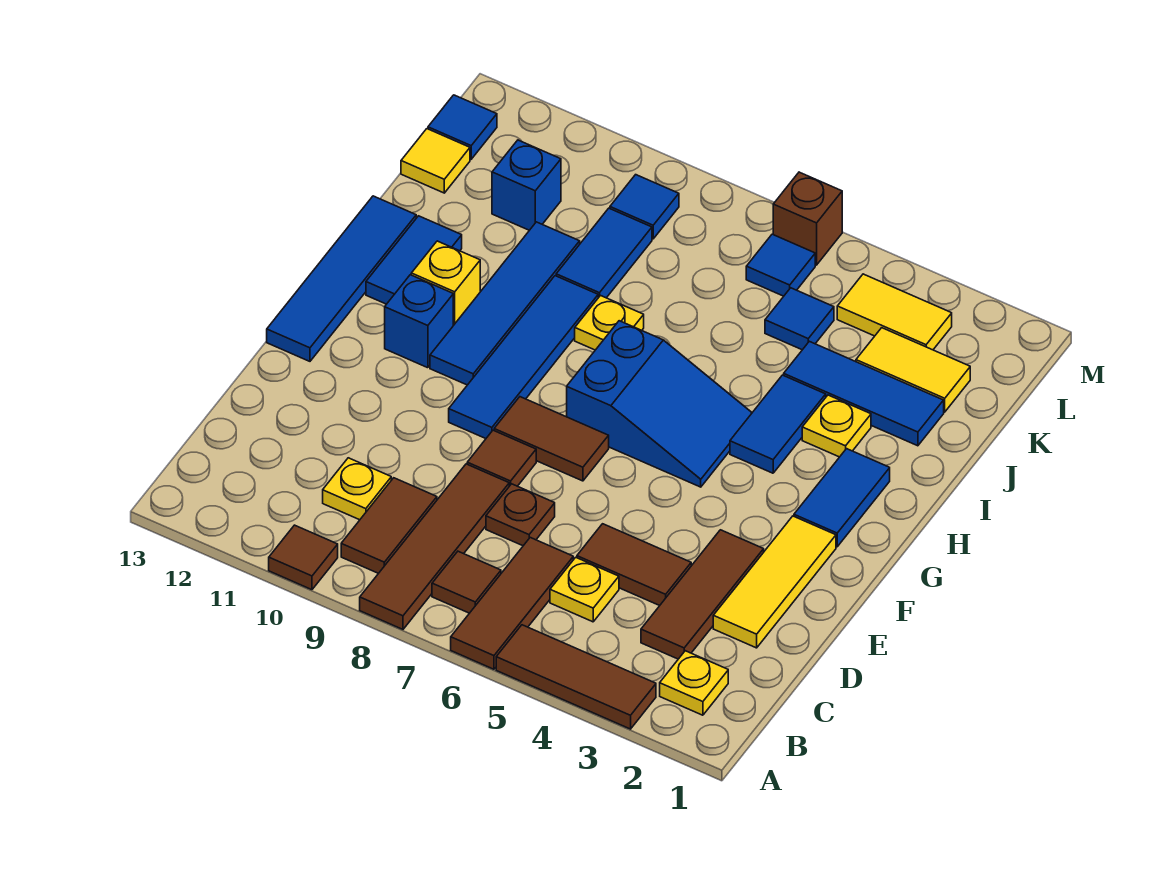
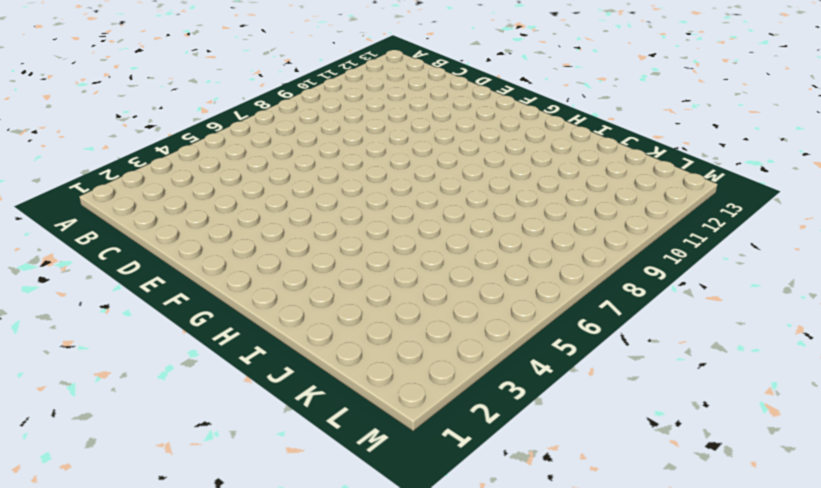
none -> brown 1x3 tile [496,625,656,729]
none -> brown 1x3 tile [451,538,573,669]
none -> brown 1x4 tile [360,464,509,629]
none -> brown 1x1 tile [269,525,338,590]

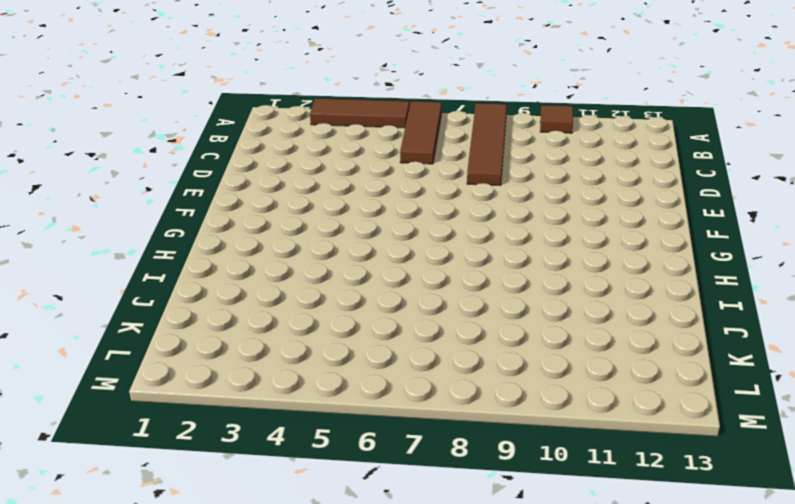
none -> yellow 1x1 plate [660,651,728,715]
none -> brown 1x1 tile [432,551,501,613]
none -> brown 1x2 tile [341,478,437,573]
none -> brown 1x3 tile [641,530,764,659]

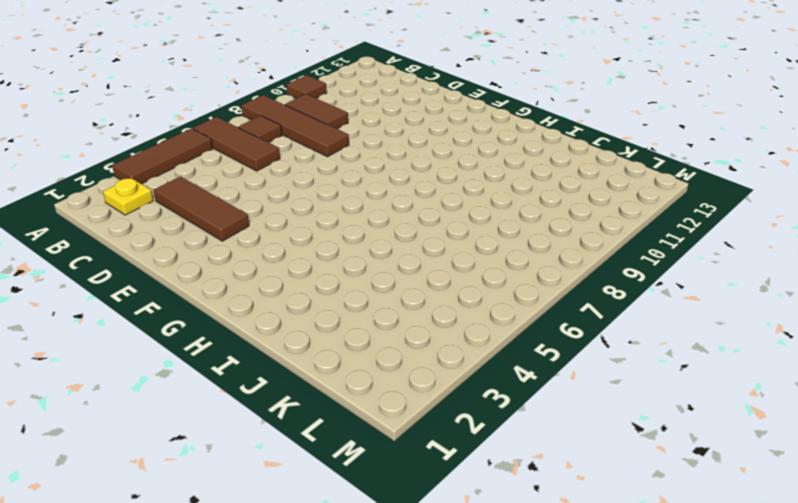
none -> yellow 1x1 plate [550,557,619,622]
none -> yellow 1x1 plate [323,458,391,520]
none -> yellow 1x3 tile [713,516,836,648]
none -> brown 1x2 tile [577,524,691,606]

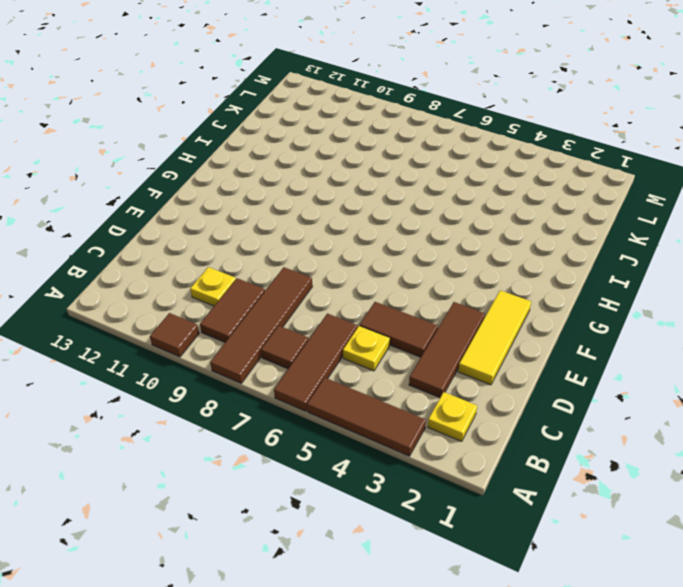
none -> brown 1x1 plate [486,484,555,546]
none -> brown 1x1 tile [467,430,536,486]
none -> brown 1x2 tile [494,397,609,481]
none -> blue 1x4 tile [449,276,598,439]

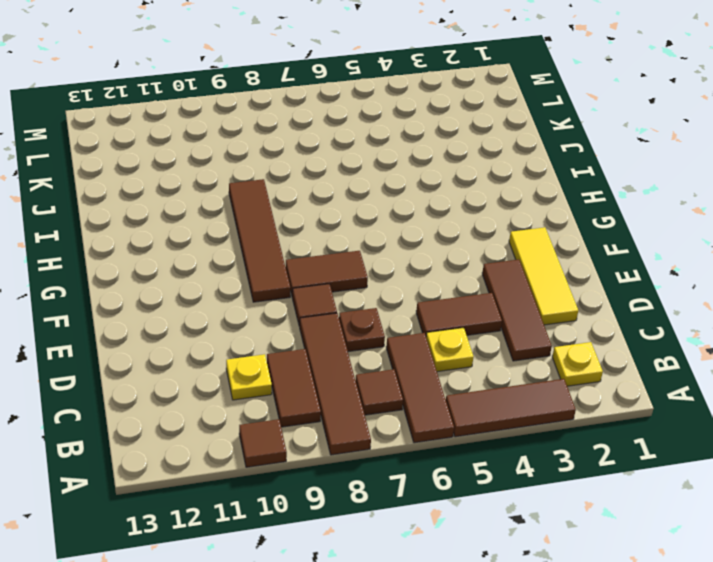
brown 1x4 tile [229,179,290,302] -> blue 1x4 tile [449,276,598,439]
none -> blue 1x4 tile [267,196,416,361]
none -> blue 1x2 tile [794,449,890,547]
none -> blue 2x3 slope [567,321,752,487]
none -> blue 1x4 tile [430,222,580,385]

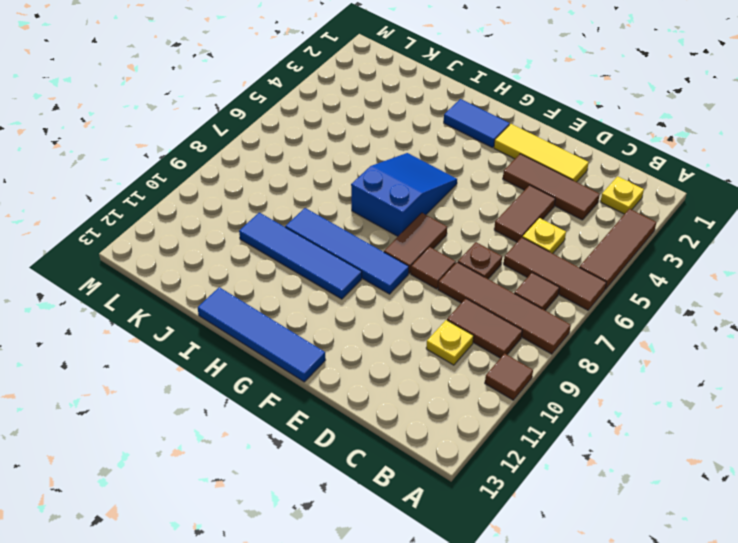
none -> blue 1x1 brick [385,275,453,368]
none -> blue 1x2 tile [730,375,826,473]
none -> yellow 1x1 brick [411,241,480,326]
none -> blue 1x2 tile [366,216,462,304]

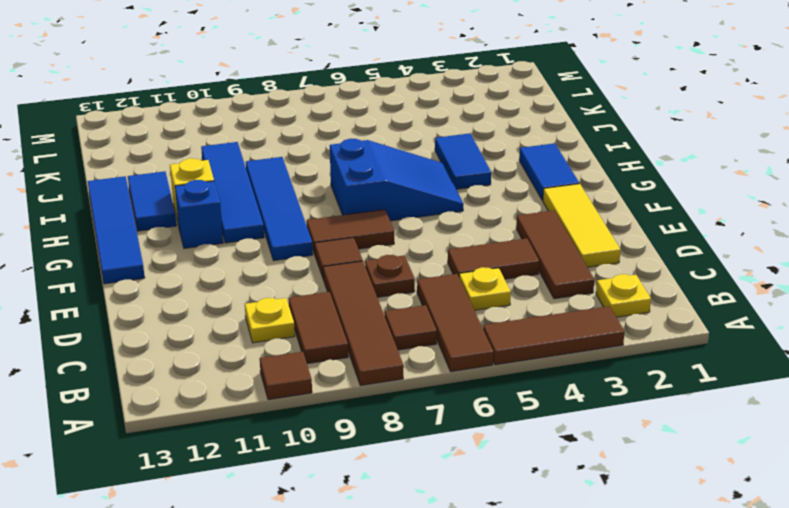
none -> yellow 1x1 plate [802,395,871,457]
none -> yellow 1x1 plate [575,296,644,350]
none -> blue 1x3 tile [784,341,944,446]
none -> blue 1x2 tile [556,208,652,298]

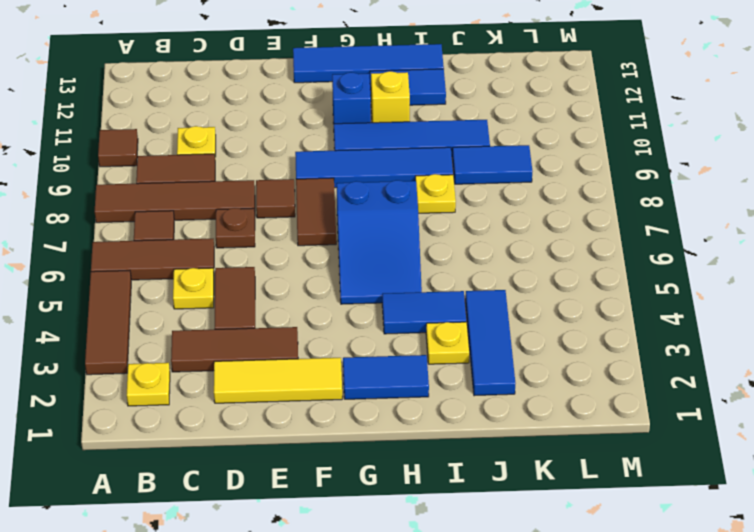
none -> yellow 1x2 tile [856,328,970,412]
none -> blue 1x1 tile [765,288,834,350]
none -> blue 1x1 brick [492,140,561,230]
none -> yellow 1x1 tile [401,129,470,193]

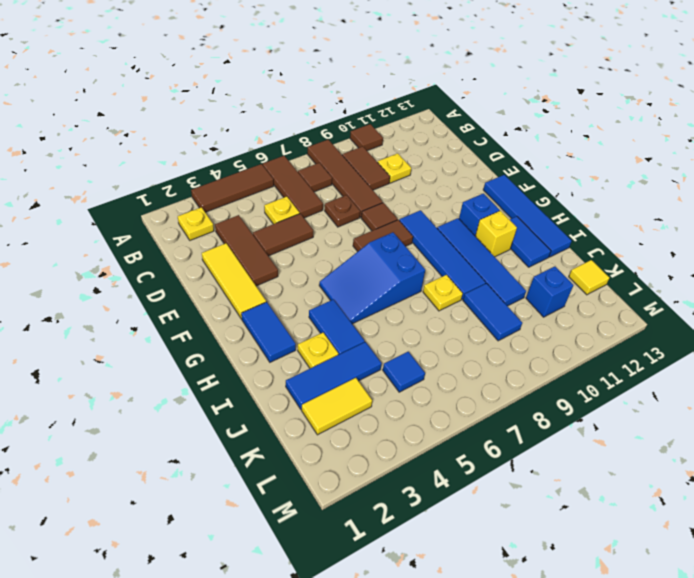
none -> yellow 1x2 tile [837,274,952,350]
none -> blue 1x1 tile [746,234,815,296]
none -> blue 1x1 tile [610,175,679,239]
none -> blue 1x1 tile [428,95,497,159]

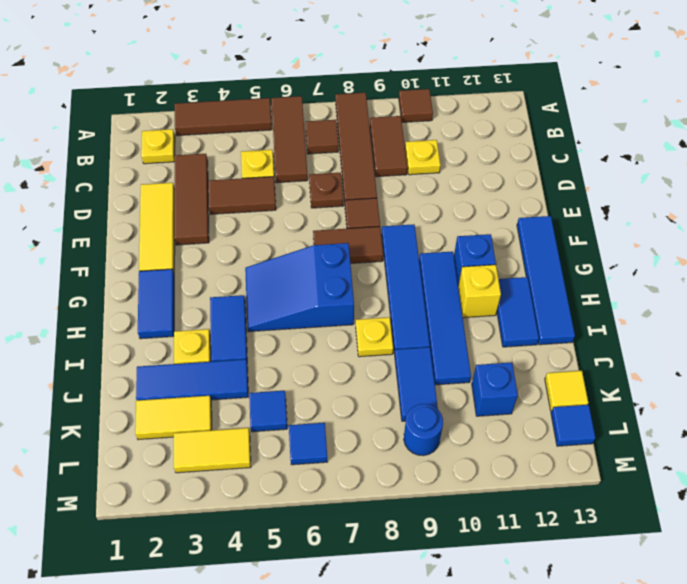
blue 1x1 round brick [404,404,443,456] -> blue 1x1 tile [610,175,679,239]
none -> brown 1x1 brick [773,172,842,265]

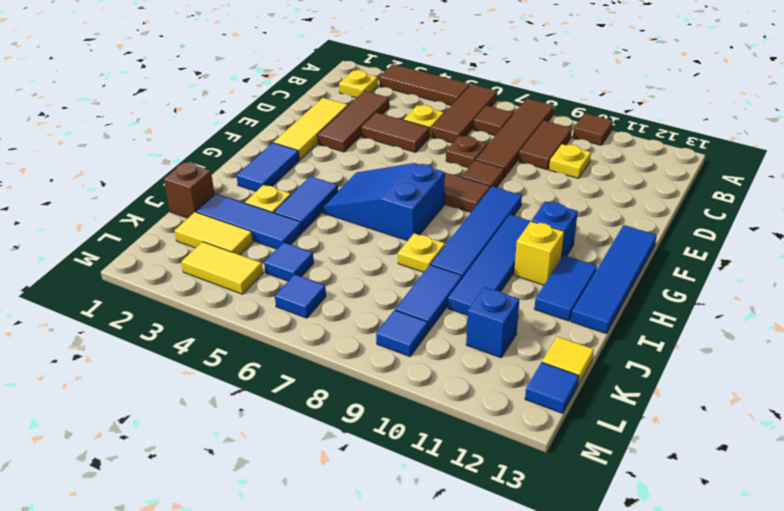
brown 1x1 brick [164,162,215,218] -> brown 1x1 brick moved to [773,172,842,265]

